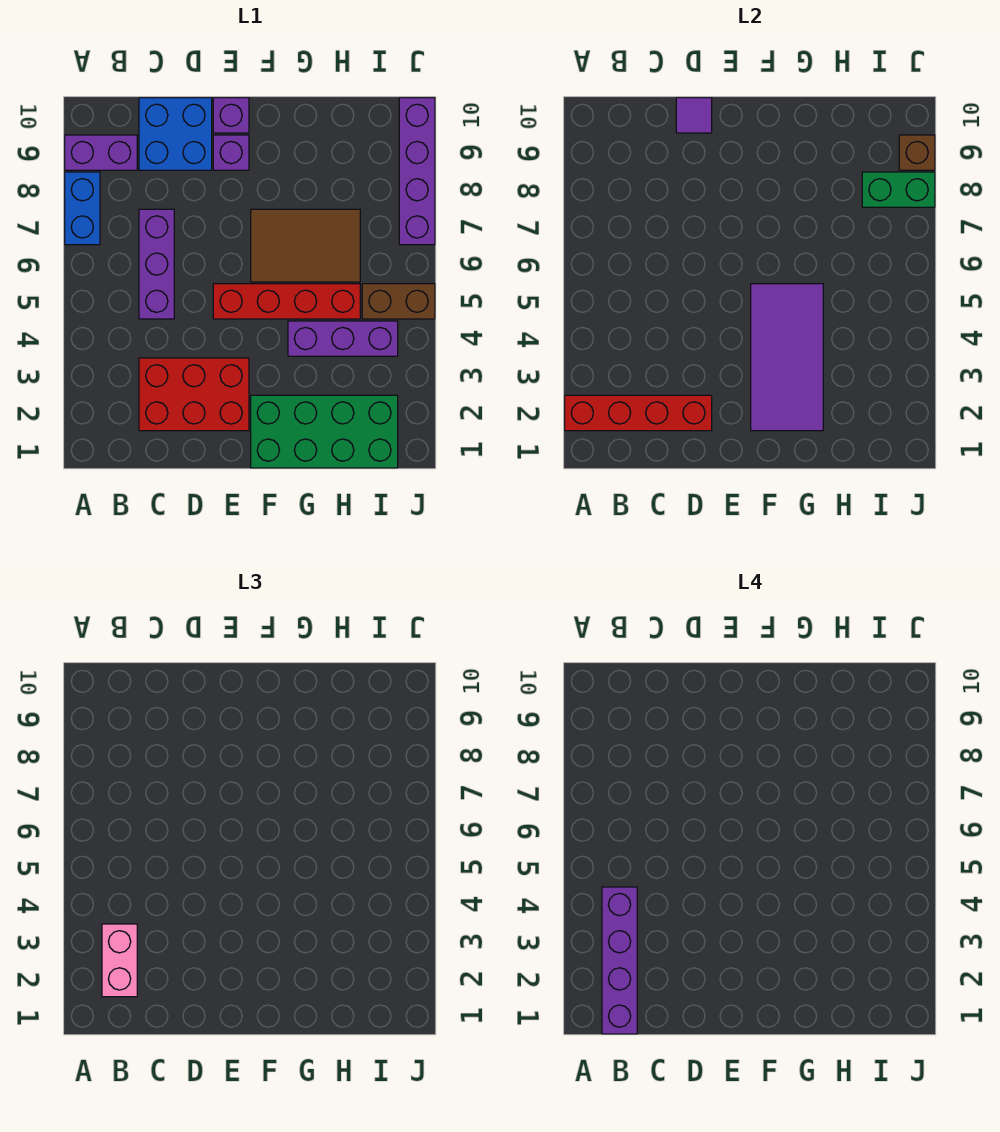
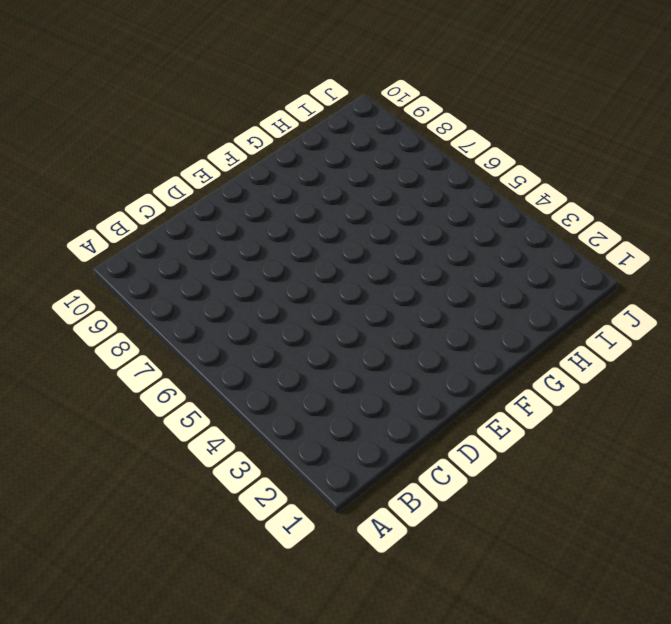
none -> blue 1x2 brick [65,172,100,245]
none -> purple 1x2 brick [65,135,137,170]
none -> red 2x3 brick [139,358,249,431]

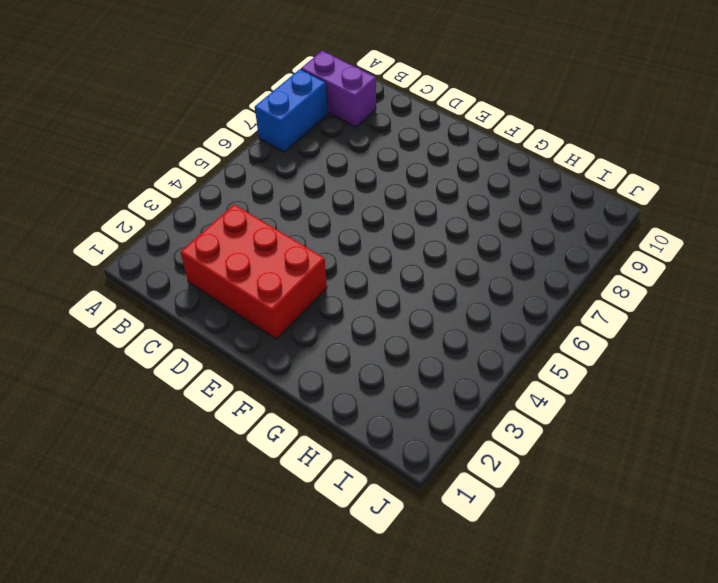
none -> purple 1x3 brick [139,209,174,319]
none -> blue 2x2 brick [139,98,212,170]
none -> red 1x4 brick [213,284,360,319]

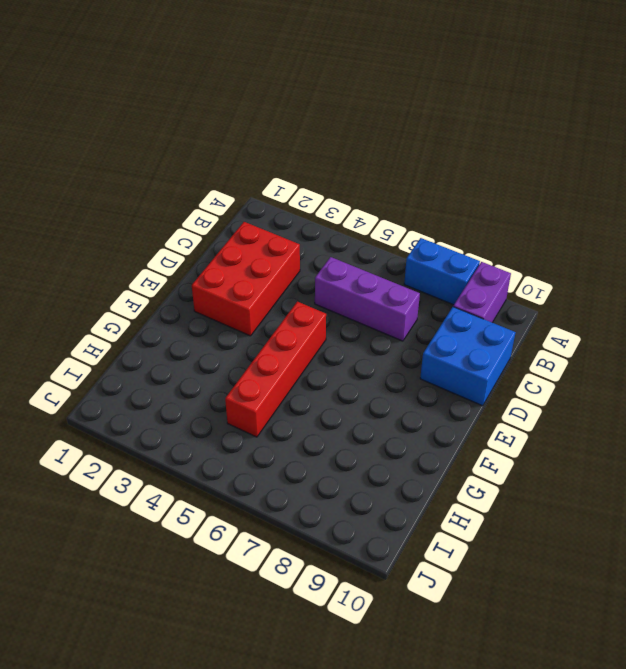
none -> purple 1x1 brick [213,135,249,170]
none -> purple 1x1 brick [213,98,249,133]
none -> green 2x4 brick [251,395,398,468]

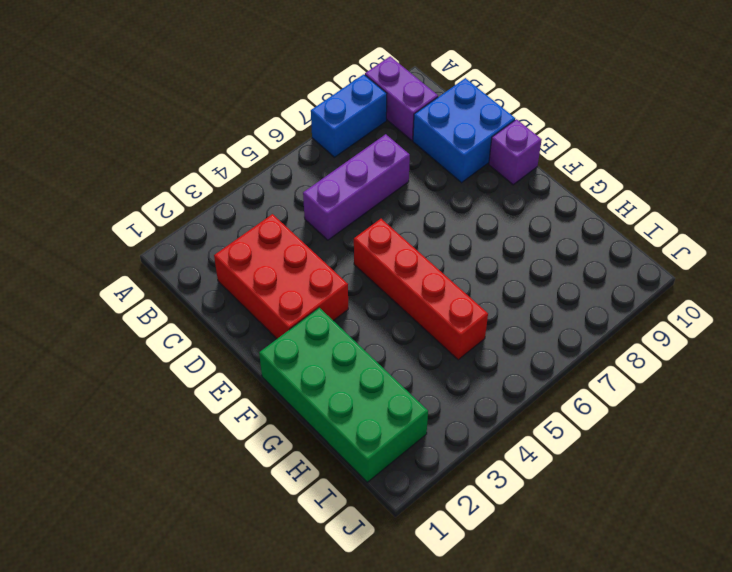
none -> purple 1x1 brick [213,135,249,170]
none -> brown 2x3 tile [251,209,360,282]
none -> purple 1x3 brick [288,321,398,356]

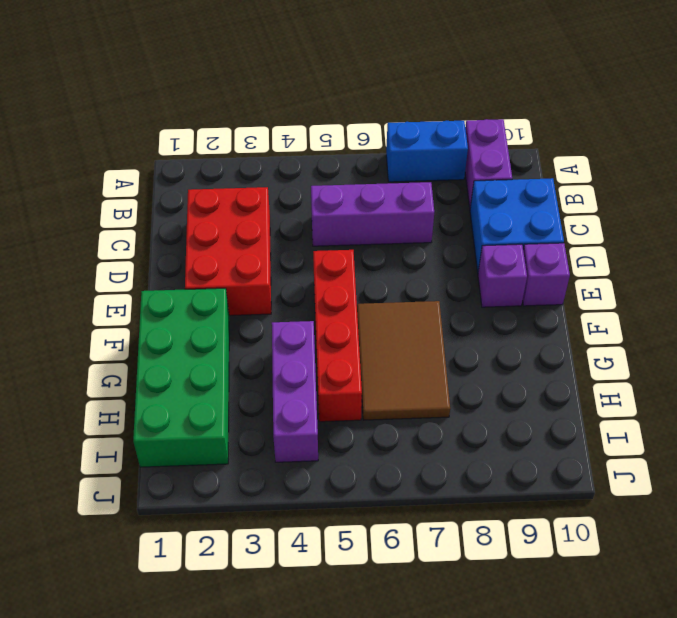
none -> brown 1x2 brick [362,284,435,319]
none -> purple 1x4 brick [399,98,435,245]
none -> red 1x4 brick [565,395,712,431]

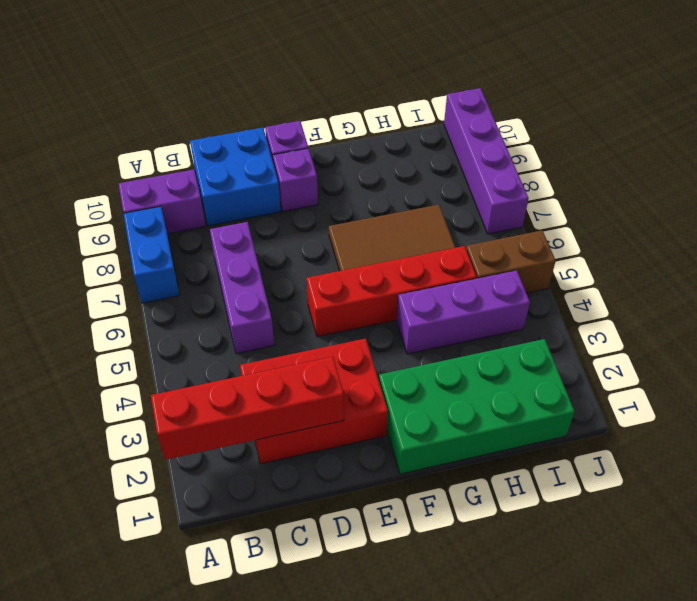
none -> purple 1x1 tile [676,98,712,133]
none -> purple 2x4 tile [751,284,823,431]
none -> green 1x2 brick [862,172,935,207]

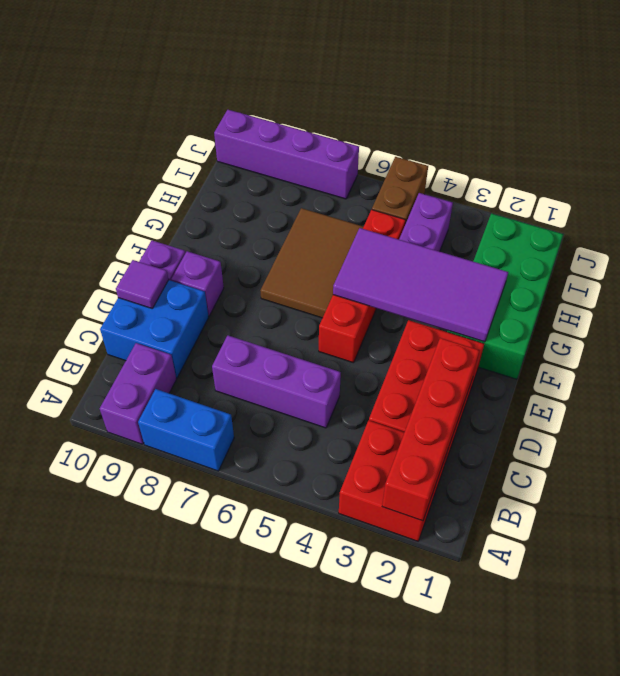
red 2x2 brick [339,420,448,541] -> none
none -> green 1x2 brick [862,172,935,207]
none -> brown 1x1 brick [899,135,935,170]
none -> pink 1x2 brick [102,924,137,997]

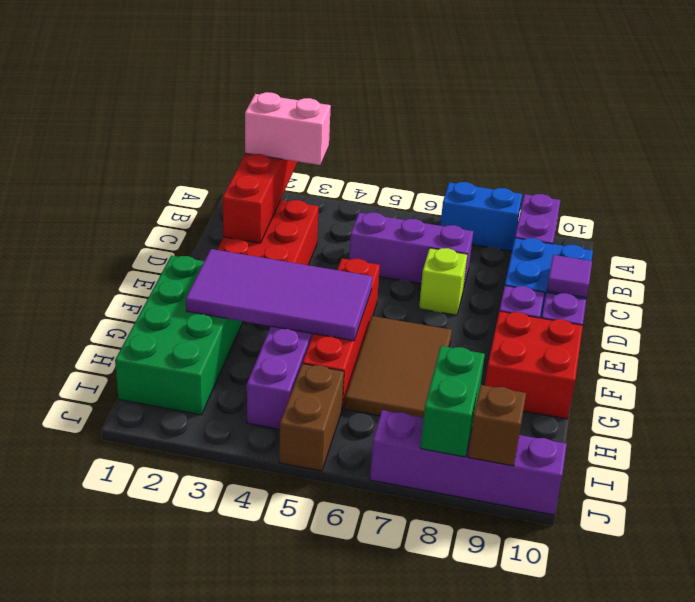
lime 1x1 brick [419,248,467,315] -> none
red 2x2 brick [485,311,583,419] -> none
none -> purple 1x4 brick [602,887,637,1034]

